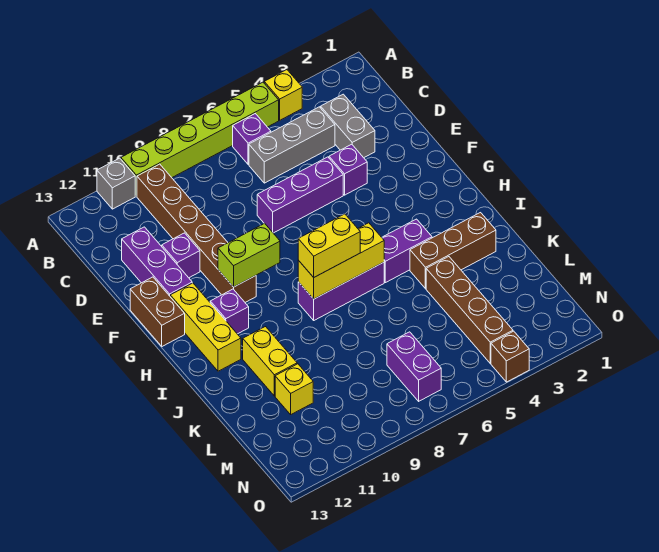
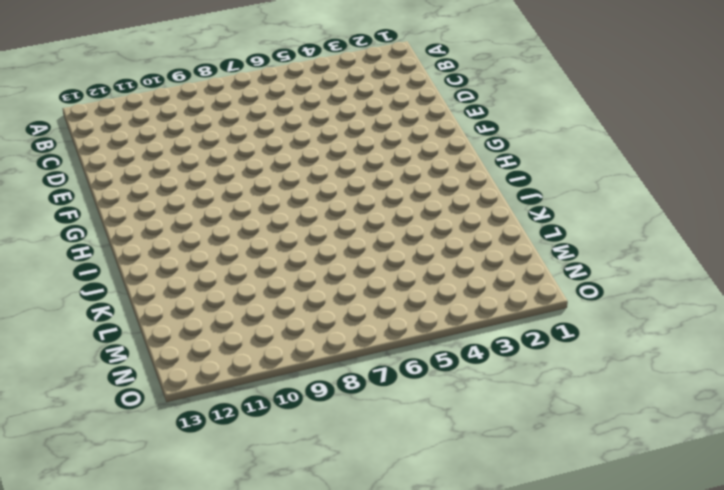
none -> yellow 1x1 brick [264,70,302,120]
none -> lime 1x6 brick [121,82,279,196]
none -> grey 1x1 brick [97,158,135,209]

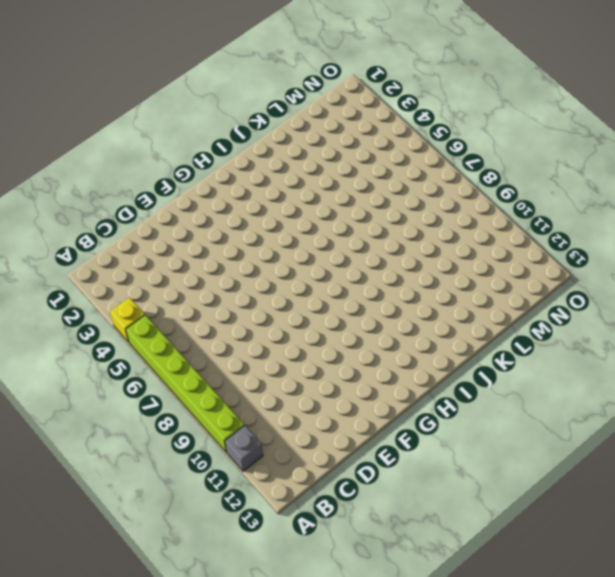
none -> purple 1x1 brick [233,114,271,164]
none -> brown 1x6 brick [137,164,256,302]
none -> grey 1x2 brick [321,94,375,158]

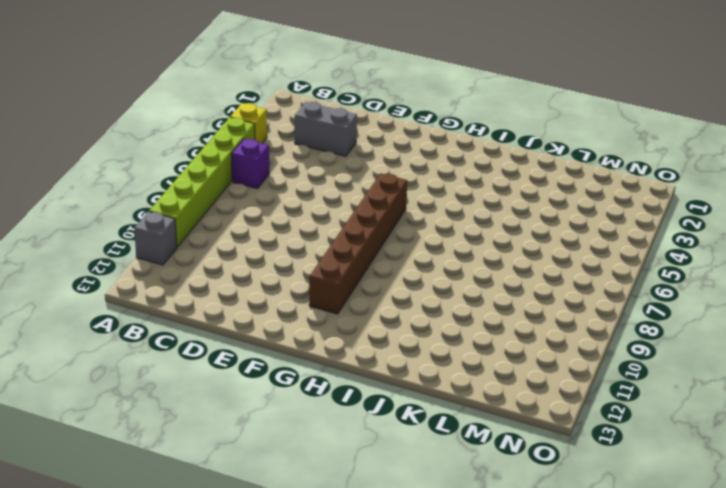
brown 1x6 brick [309,173,407,314] -> brown 1x6 brick turned to [137,164,256,302]
none -> grey 1x3 brick [249,107,335,183]
none -> purple 1x3 brick [122,227,192,296]
none -> purple 1x1 brick [329,144,367,195]

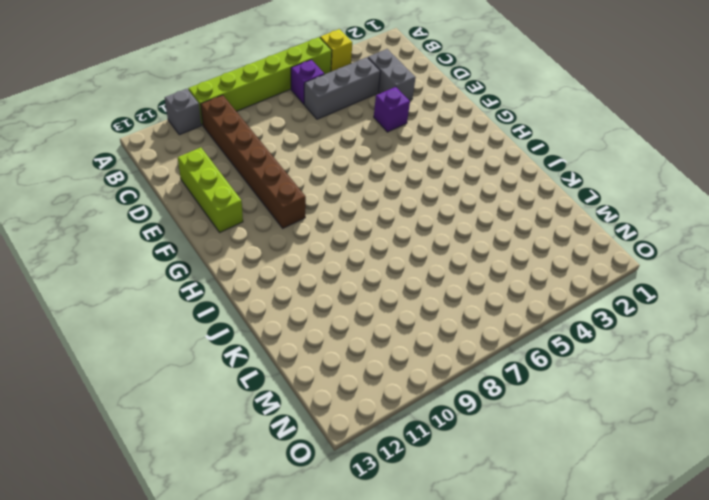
lime 1x3 brick [178,148,243,232] -> purple 1x3 brick [122,227,192,296]
none -> purple 1x3 brick [257,157,343,233]
none -> purple 1x1 brick [162,233,200,278]
none -> brown 1x2 brick [130,277,185,346]

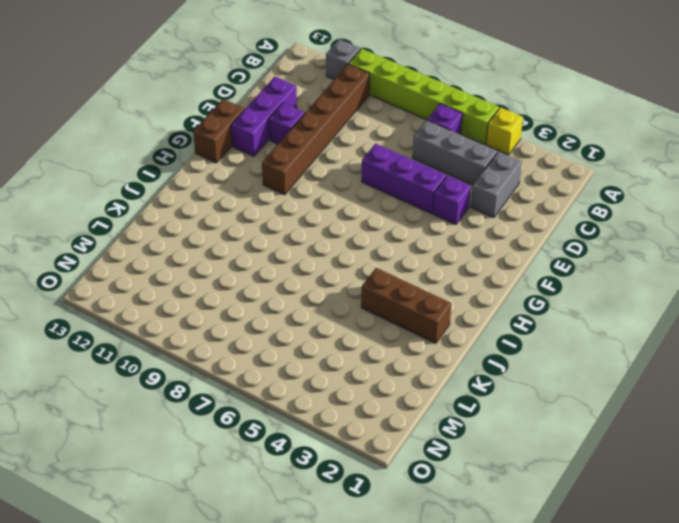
none -> yellow 1x3 brick [170,283,241,371]
none -> purple 1x1 brick [210,289,249,334]
none -> purple 1x2 brick [382,219,432,283]

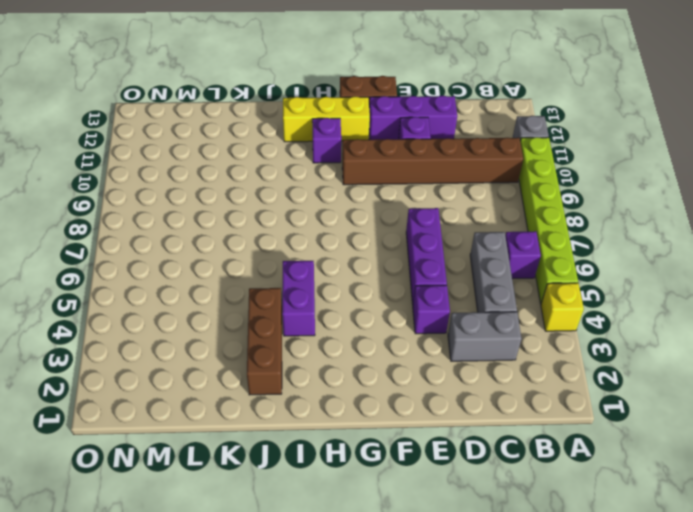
none -> purple 1x3 brick [298,262,384,320]
none -> yellow 1x2 brick [243,327,297,396]
none -> brown 1x4 brick [426,257,513,363]

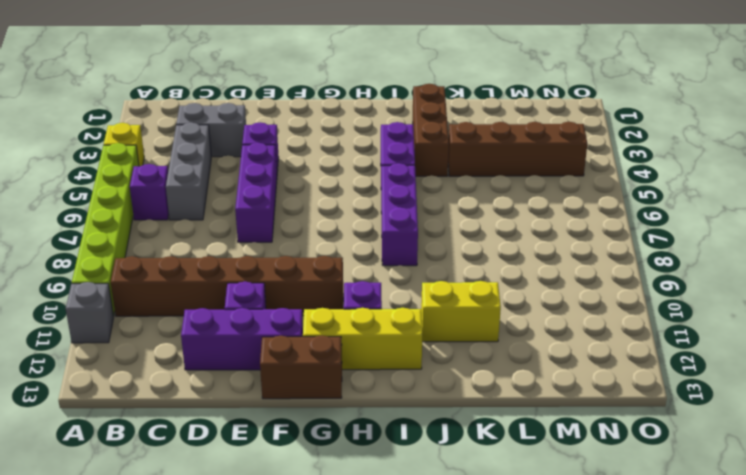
none -> yellow 1x1 brick [275,364,313,414]
none -> purple 1x2 brick [387,332,441,401]
none -> brown 1x1 brick [491,331,529,382]

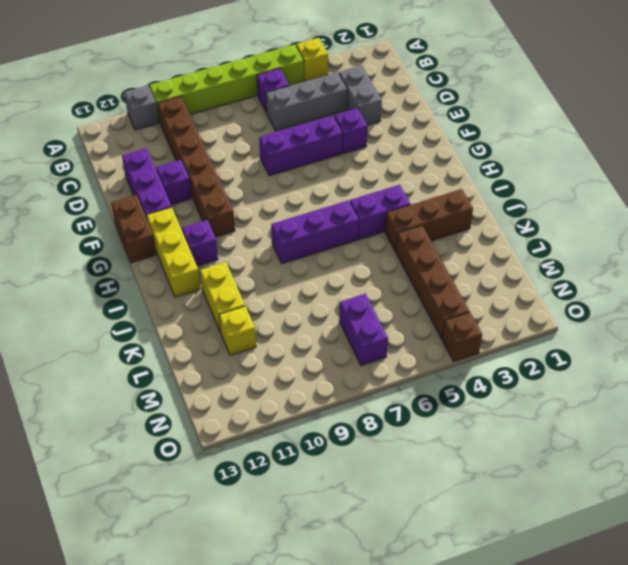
none -> lime 1x2 brick [218,223,280,287]
none -> yellow 1x3 brick [298,223,384,299]
none -> yellow 1x2 brick [298,214,360,277]

